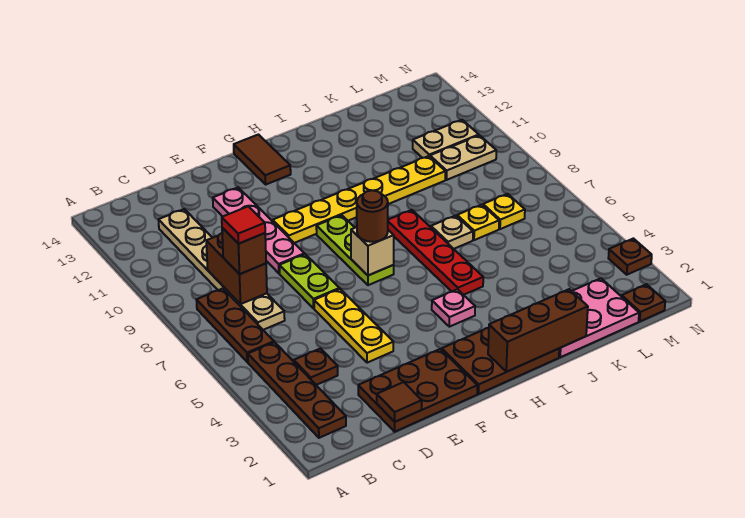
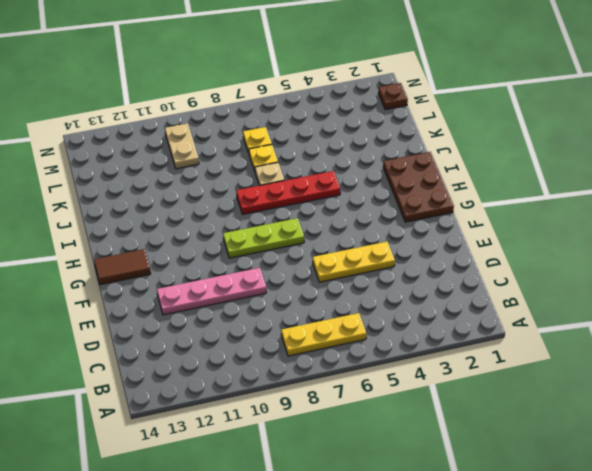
yellow 1x3 plate [281,313,366,356] -> brown 1x3 plate [196,289,274,362]
none -> brown 1x4 plate [248,342,346,438]
none -> brown 1x1 plate [294,349,338,385]
none -> tan 1x6 plate [158,209,285,330]

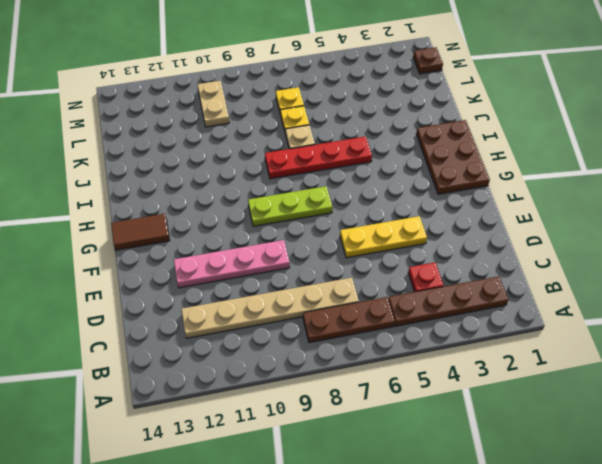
red 1x1 plate [408,262,443,292] -> brown 1x1 plate [294,349,338,385]
none -> brown 2x3 plate [358,349,477,432]
none -> lime 1x2 plate [279,254,339,308]
none -> yellow 1x6 plate [273,156,445,243]

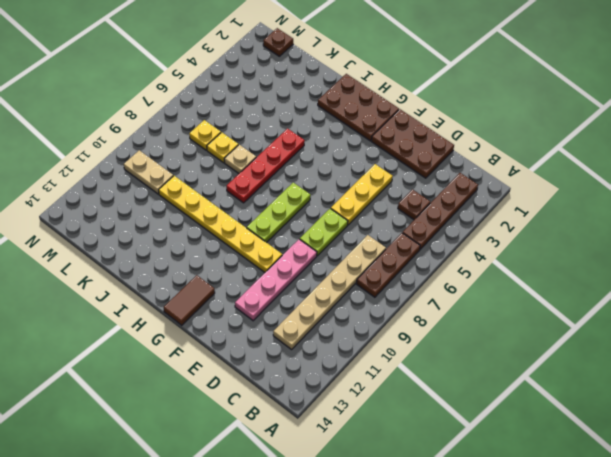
none -> pink 1x1 plate [432,289,475,327]
none -> pink 2x3 plate [559,278,639,357]
none -> tan 1x2 plate [413,120,479,158]

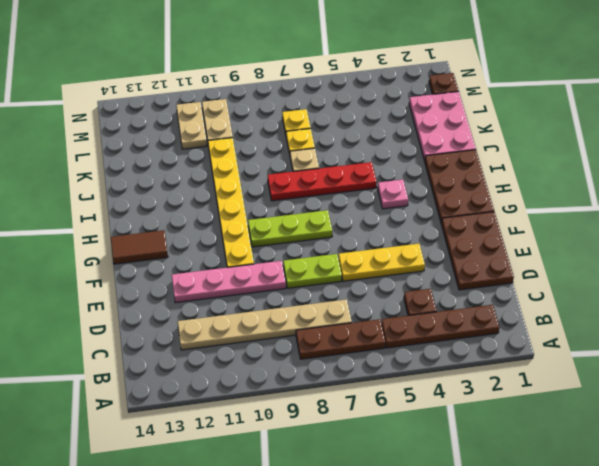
none -> brown 1x1 plate [608,238,652,275]
none -> brown 1x2 brick [206,233,267,304]
none -> brown 1x1 tile [377,382,422,422]

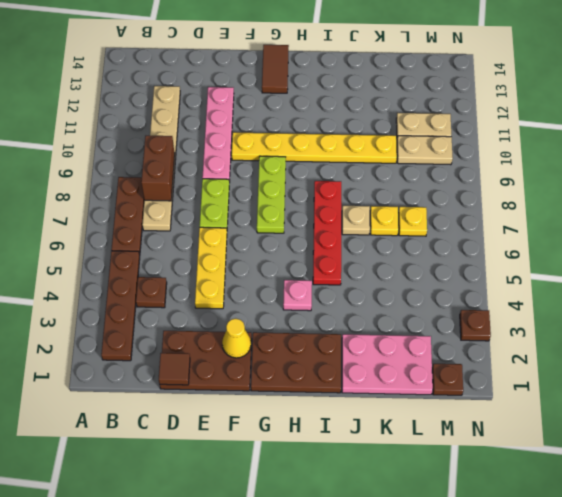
yellow 1x1 cone [222,319,251,358] -> none
none -> tan 1x1 brick [351,227,394,275]
none -> brown 1x3 brick [488,289,588,372]
none -> brown 1x1 brick [222,228,266,274]

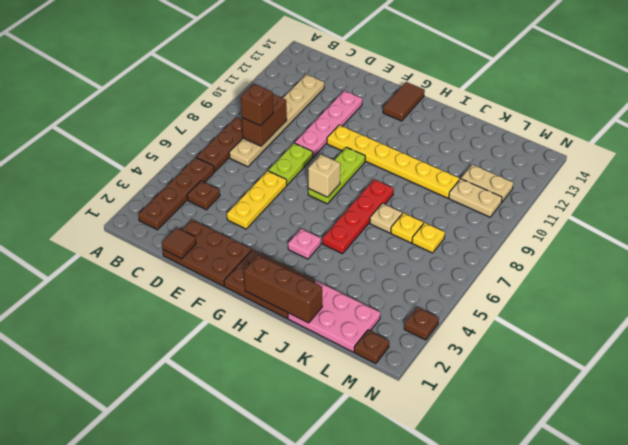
none -> brown 1x1 round brick [357,190,388,242]
none -> red 1x1 tile [222,206,265,244]

